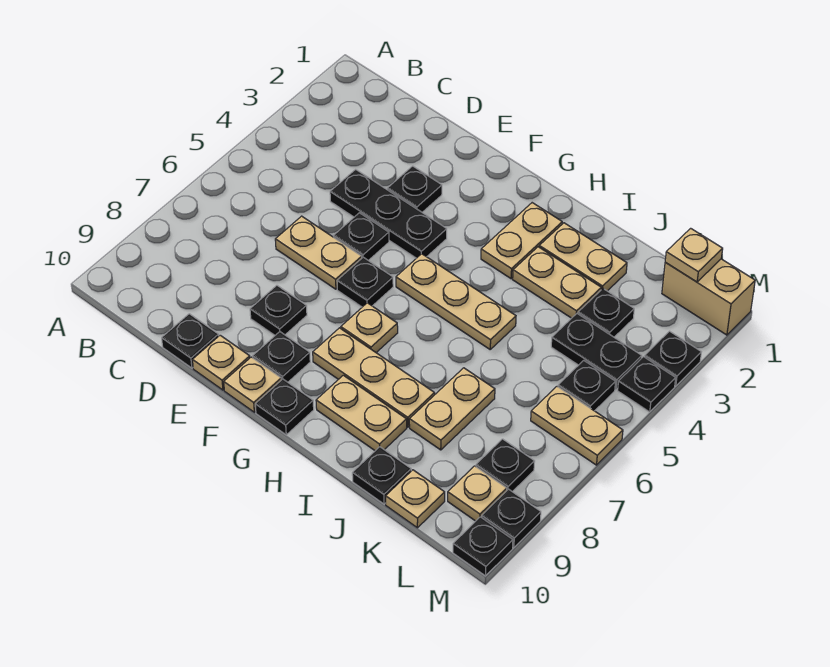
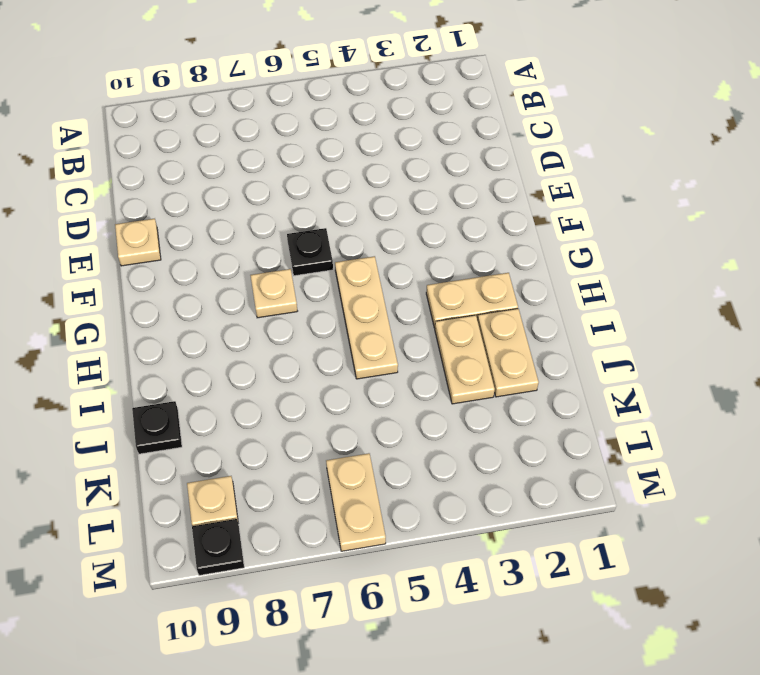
none -> black 1x3 plate [330,169,447,258]
none -> tan 1x2 plate [275,216,362,289]
none -> black 1x1 plate [162,314,219,368]
none -> black 1x1 plate [387,166,442,212]

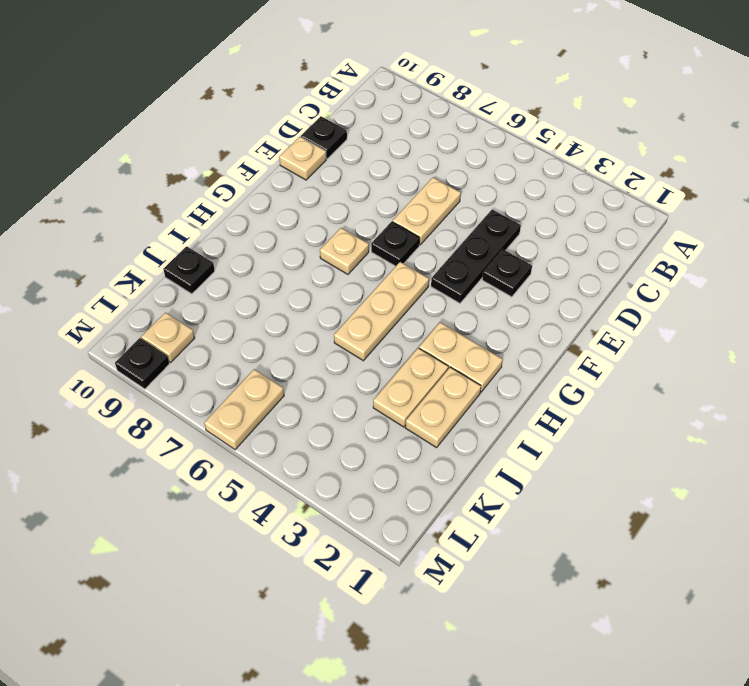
none -> black 1x1 plate [334,213,389,261]
none -> black 1x1 plate [250,285,307,335]
none -> black 1x1 plate [253,332,310,382]
none -> tan 1x1 plate [224,357,281,412]

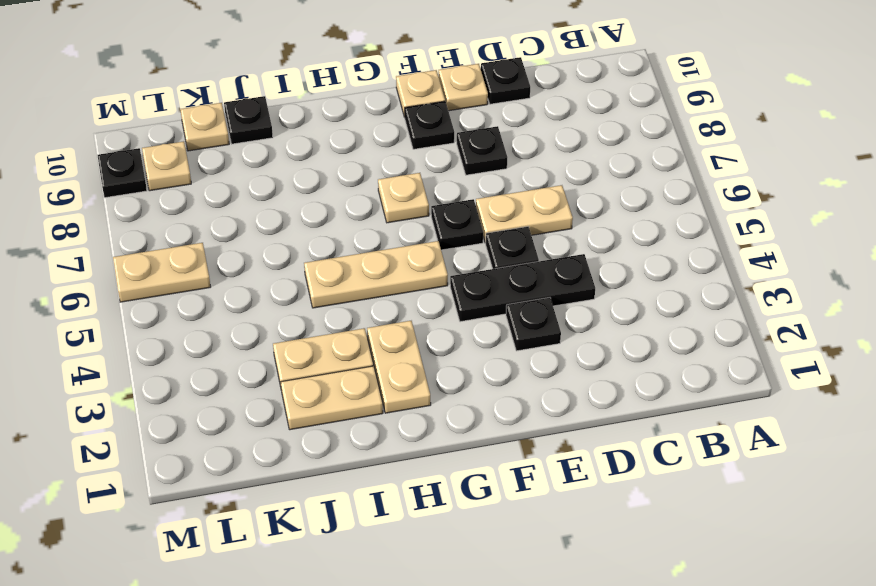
none -> tan 1x3 plate [313,328,435,427]
none -> black 1x1 plate [255,379,314,435]
none -> tan 1x2 plate [316,375,407,451]
none -> tan 1x2 plate [409,368,495,450]

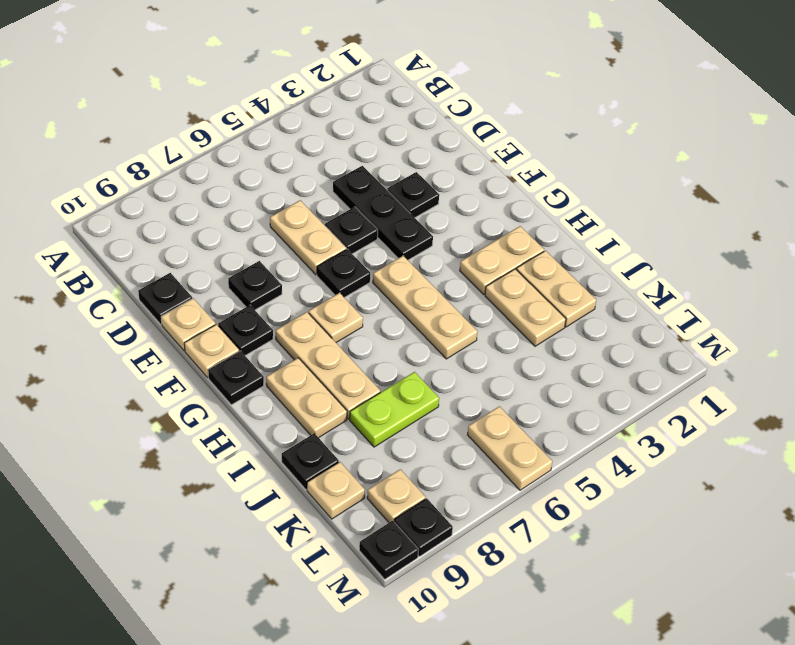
lime 1x2 plate [350,372,439,447] -> tan 1x2 plate [409,368,495,450]
none -> black 1x1 plate [578,289,634,337]
none -> black 1x2 plate [551,314,642,390]
none -> tan 1x2 brick [662,259,755,335]
none -> black 1x1 plate [558,360,616,411]

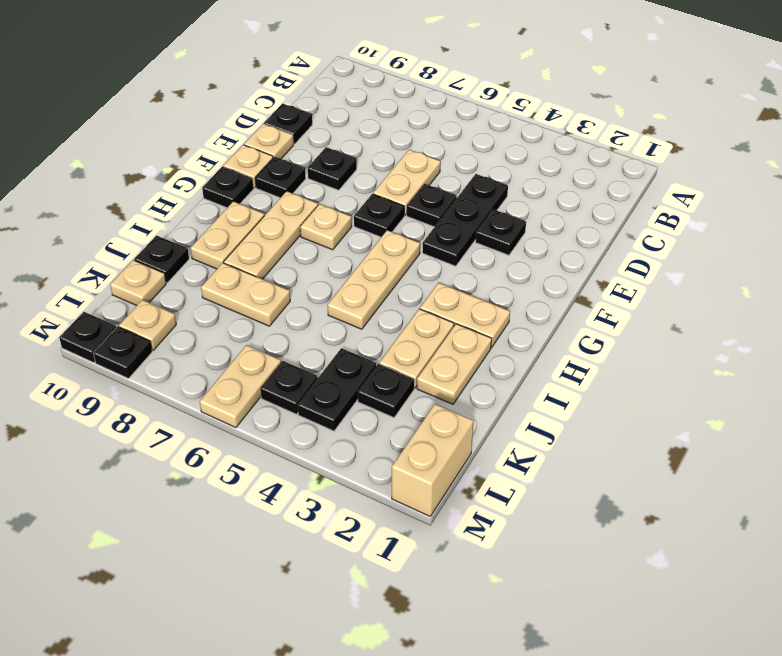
none -> black 1x1 plate [476,439,535,492]
none -> black 1x1 plate [645,331,701,386]
none -> black 1x1 plate [618,357,676,412]
none -> tan 1x1 plate [665,228,723,282]

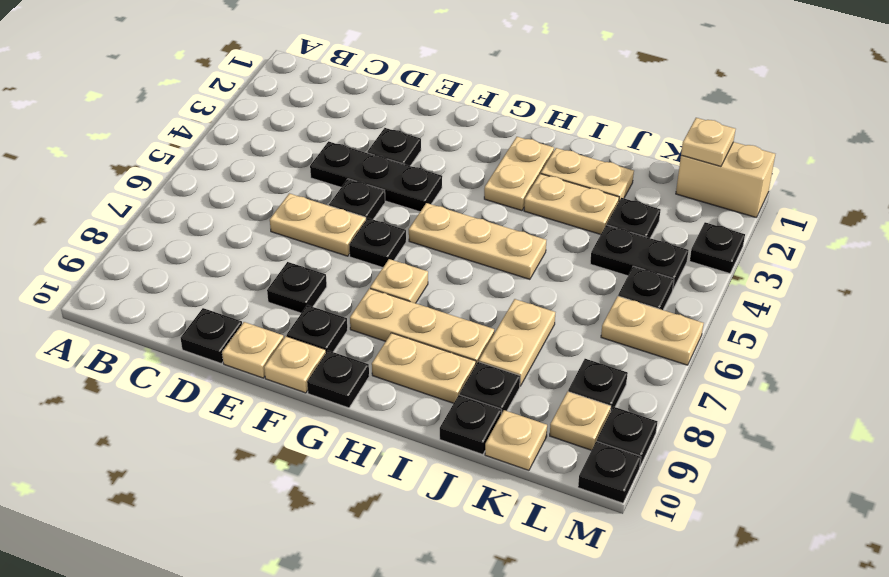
black 1x1 plate [460,362,520,414] -> black 1x1 plate moved to [618,357,676,412]

